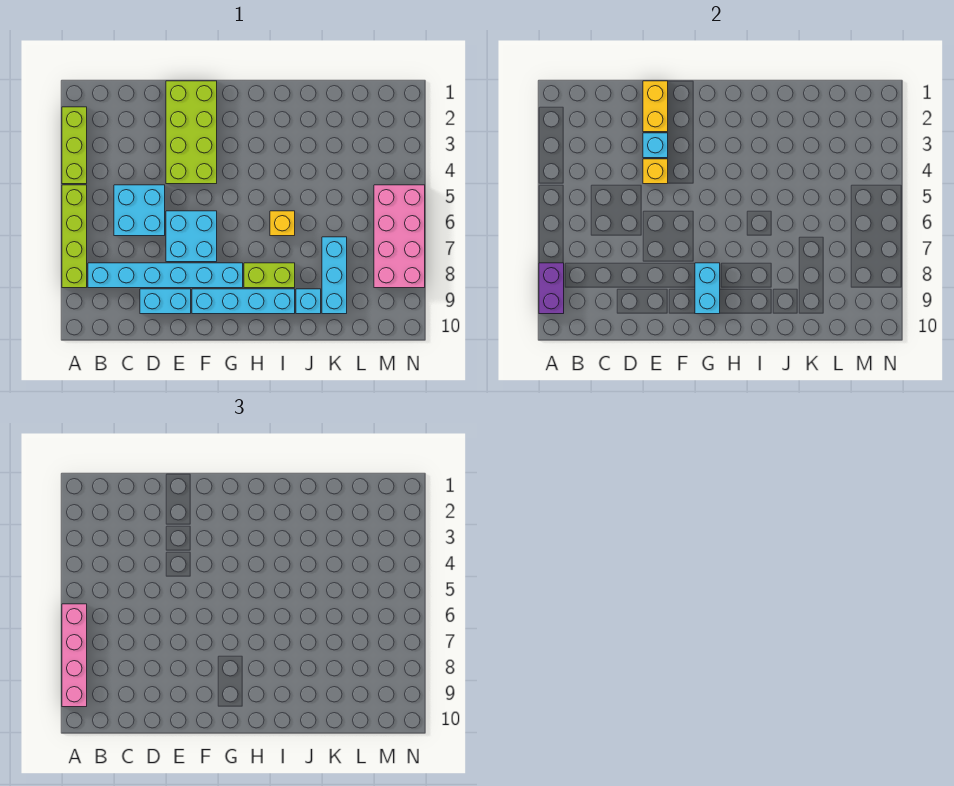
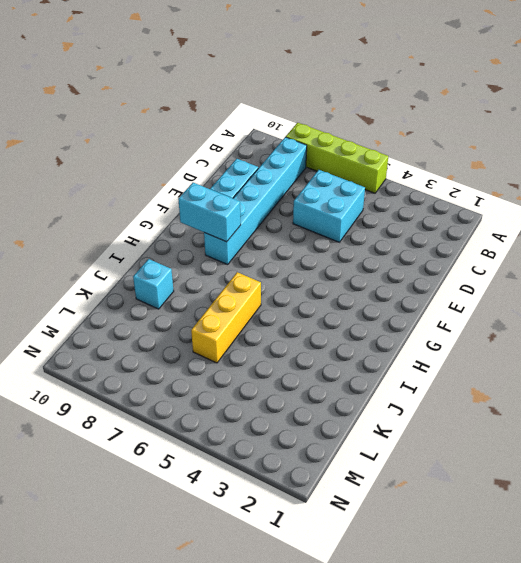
yellow 1x3 brick [191,272,261,363] -> yellow 1x1 brick [270,211,295,236]
none -> lime 1x3 brick [62,107,87,184]
none -> lime 2x4 brick [166,81,217,184]
none -> cyan 2x2 brick [166,211,217,262]

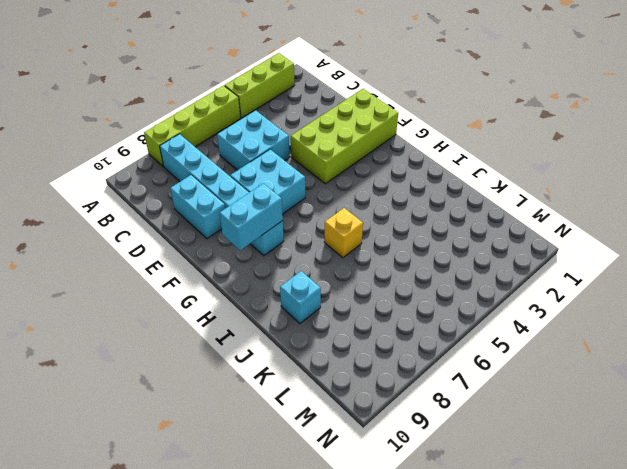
none -> cyan 1x4 brick [192,289,295,314]
none -> lime 1x2 brick [244,263,295,288]
none -> cyan 1x3 brick [322,237,347,314]

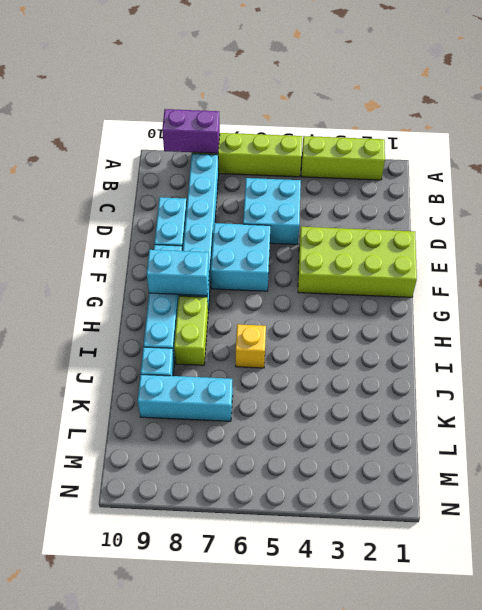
none -> pink 2x4 brick [374,185,425,288]
none -> yellow 1x2 brick [643,81,668,132]
none -> cyan 1x1 brick [643,133,668,158]

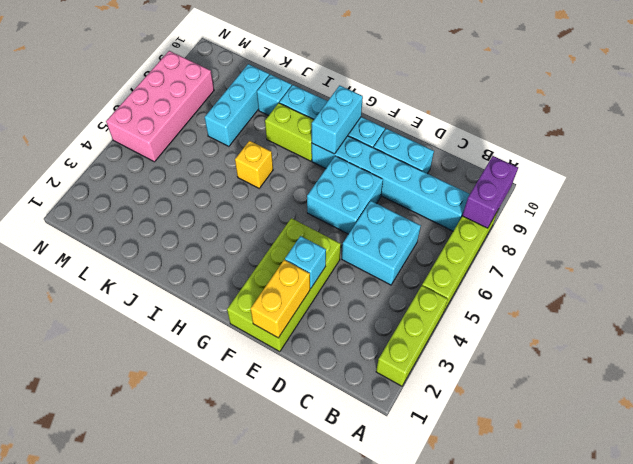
none -> yellow 1x1 brick [643,159,668,184]
none -> pink 1x4 brick [62,604,87,707]

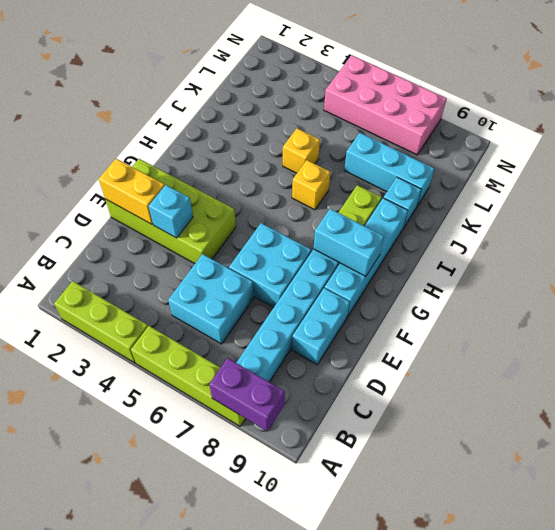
yellow 1x1 brick [283,128,320,173] -> yellow 1x1 brick moved to [643,159,668,184]
none -> pink 1x4 brick [62,604,87,707]

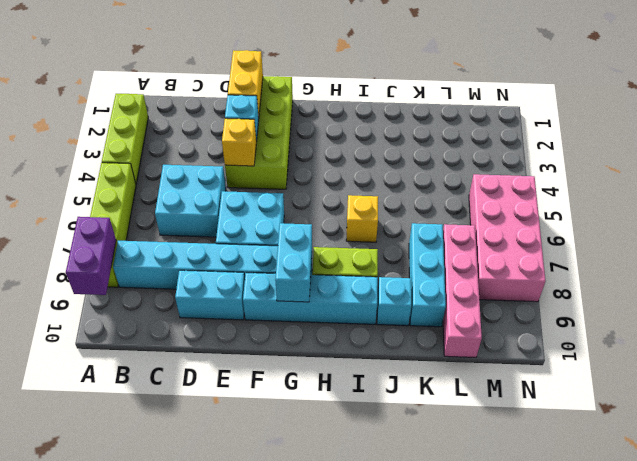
pink 1x4 brick [443,224,482,357] -> pink 1x4 brick moved to [62,604,87,707]

